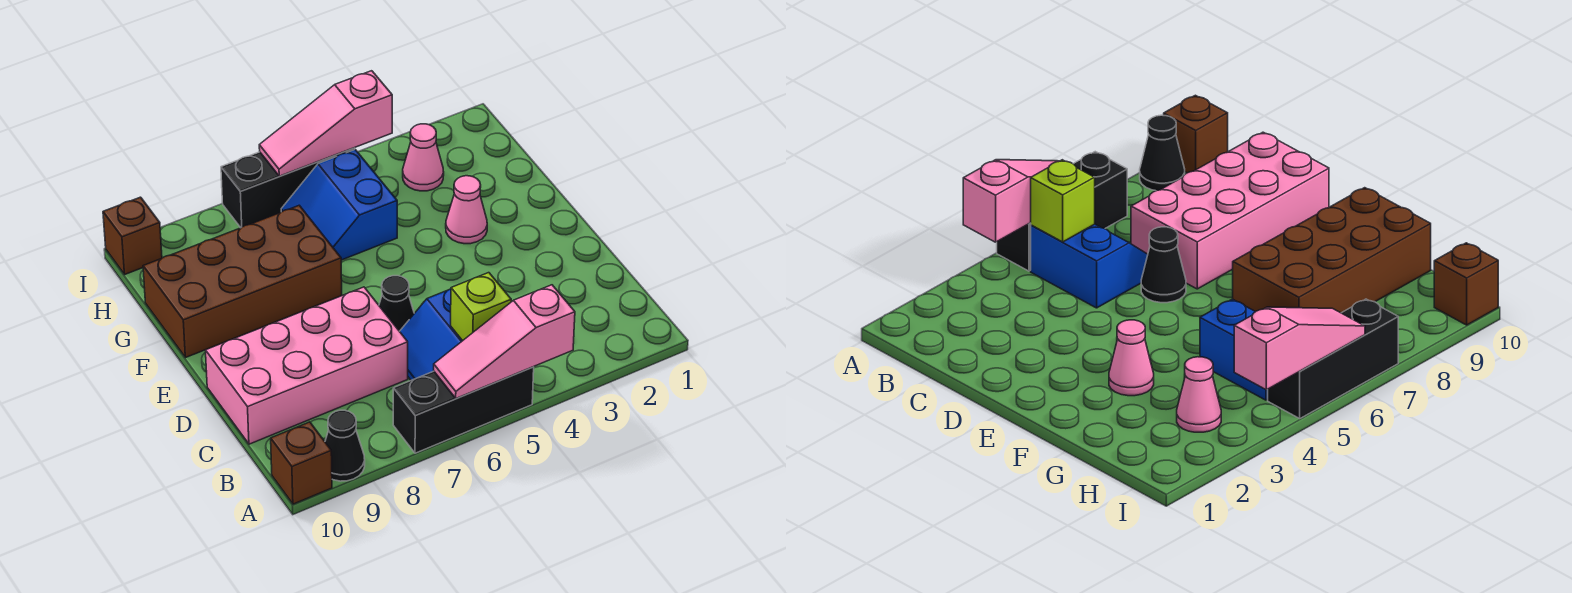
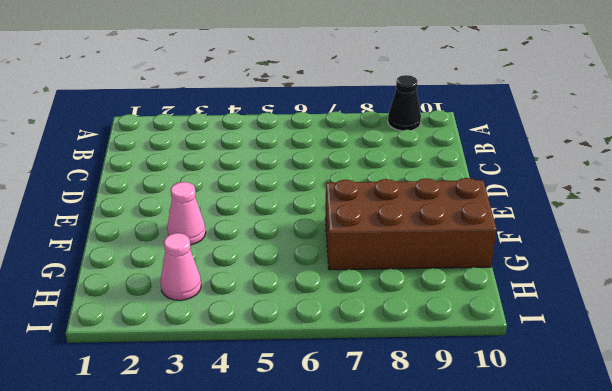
none -> black 1x3 brick [393,367,534,453]
none -> brown 1x1 brick [271,422,332,504]
none -> blue 2x2 slope [400,289,462,380]

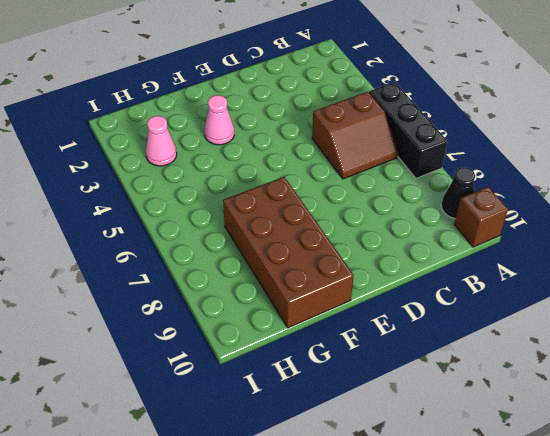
brown 2x2 slope [312,92,398,179] -> blue 2x2 slope [400,289,462,380]
none -> pink 2x4 brick [206,287,408,444]
none -> black 1x1 cone [379,276,414,331]
none -> blue 2x2 slope [281,150,397,260]

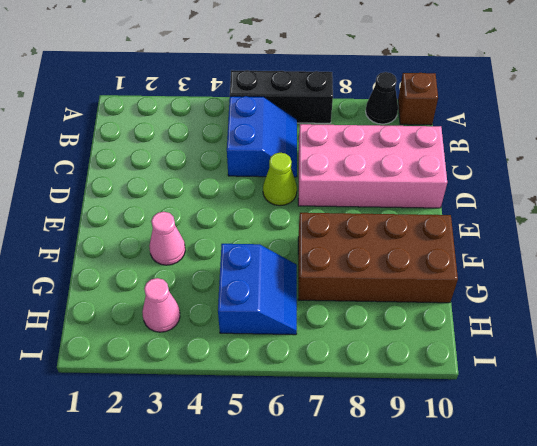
lime 1x1 cone [263,153,297,206] -> black 1x1 cone [379,276,414,331]
none -> black 1x3 brick [221,148,354,228]
none -> brown 1x1 brick [103,197,162,274]
none -> pink 1x3 slope [434,285,575,399]

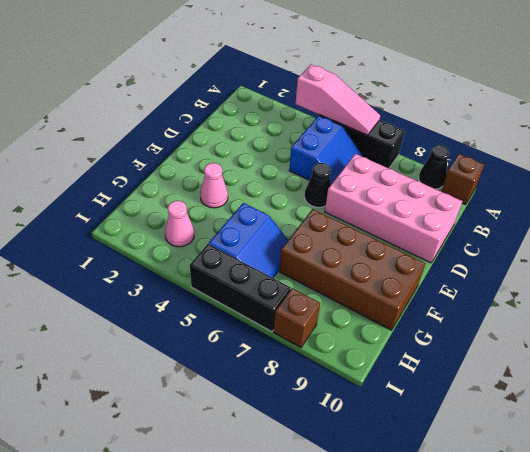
brown 1x1 brick [274,288,320,348] -> brown 1x1 brick moved to [103,197,162,274]
none -> lime 1x1 brick [451,273,511,341]
none -> pink 1x3 slope [259,71,392,176]

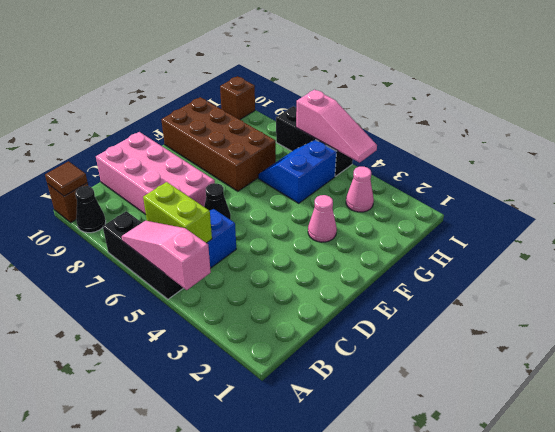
brown 1x1 tile [45,161,88,196] -> none
lime 1x2 brick [143,182,212,243] -> lime 1x1 brick [451,273,511,341]
pink 1x3 slope [296,90,377,162] -> pink 1x3 slope turned to [259,71,392,176]

